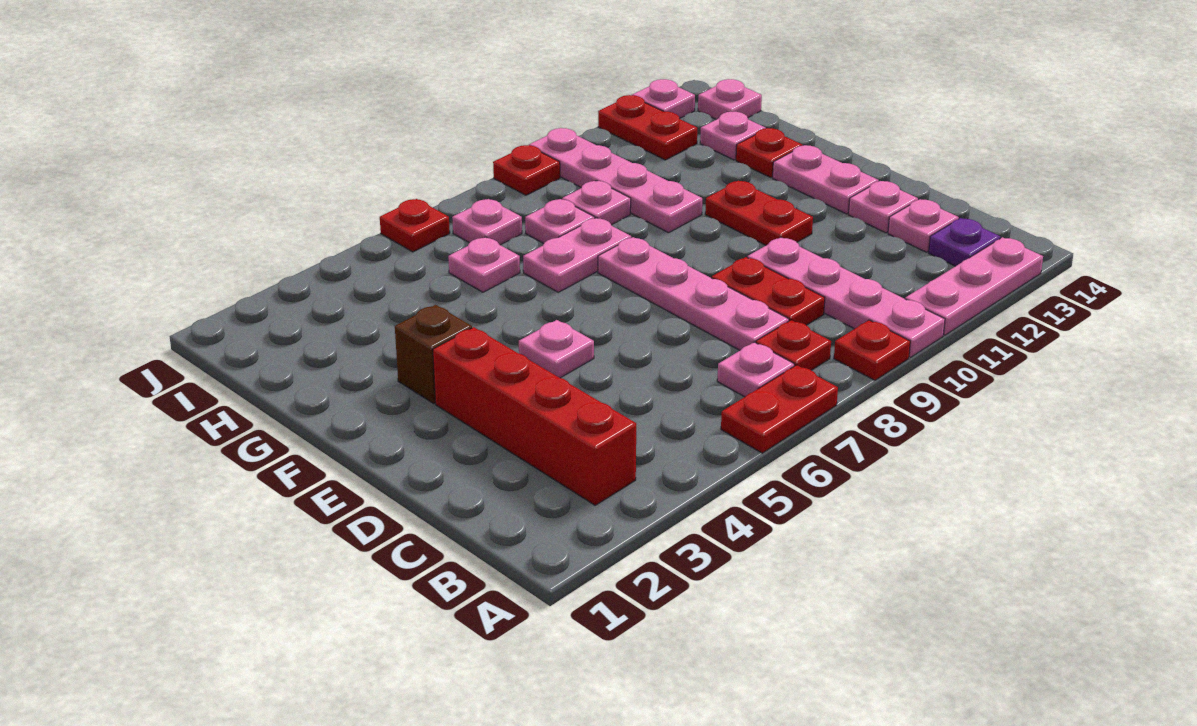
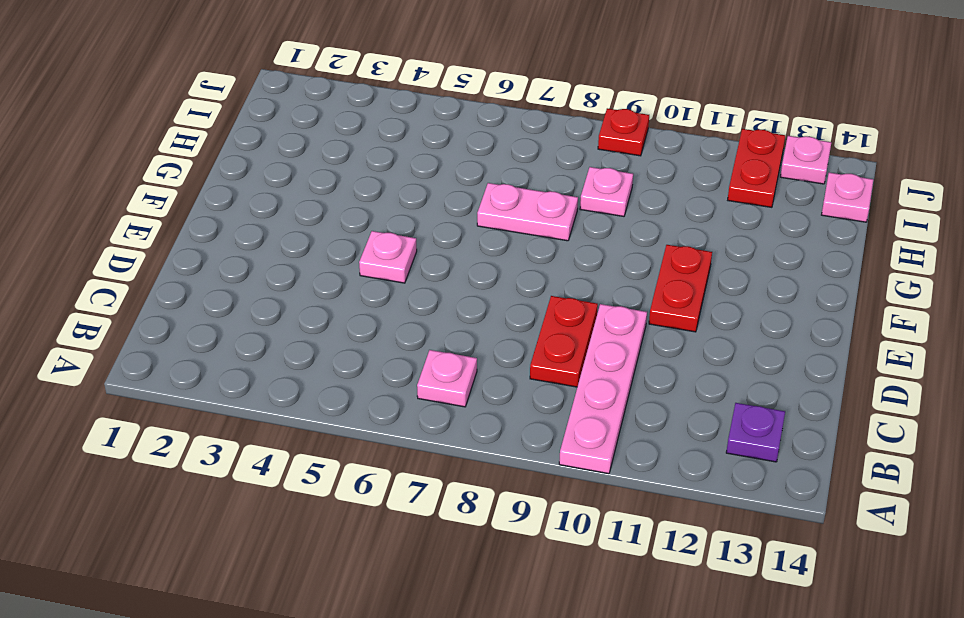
none -> red 1x2 plate [721,365,838,453]
none -> red 1x1 plate [834,320,910,380]
none -> pink 1x3 plate [905,237,1043,335]

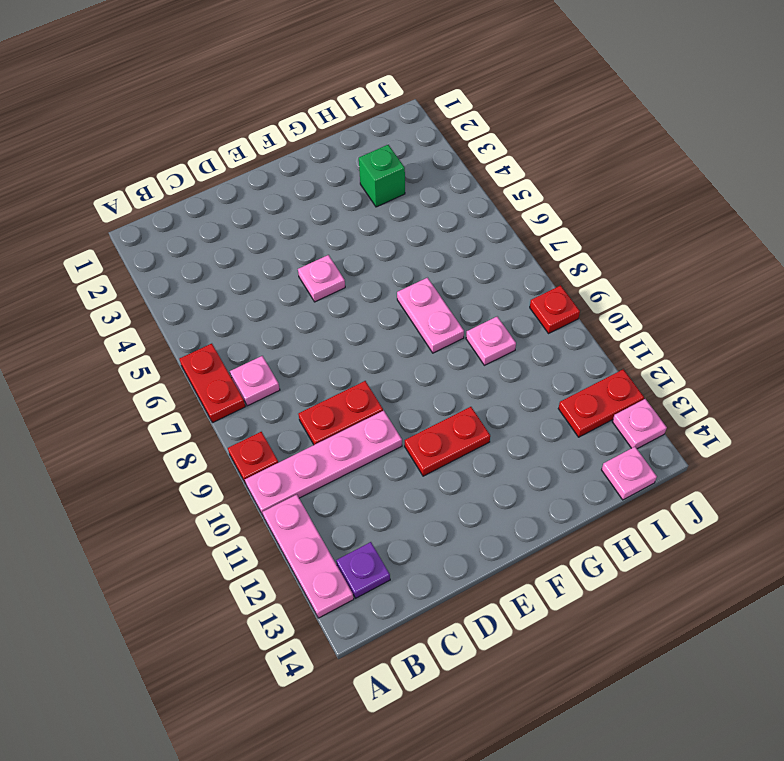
green 1x1 brick [359,145,405,207] -> none
none -> red 1x4 brick [433,327,636,505]
none -> red 1x1 plate [756,320,831,370]
none -> pink 1x4 plate [598,237,789,350]

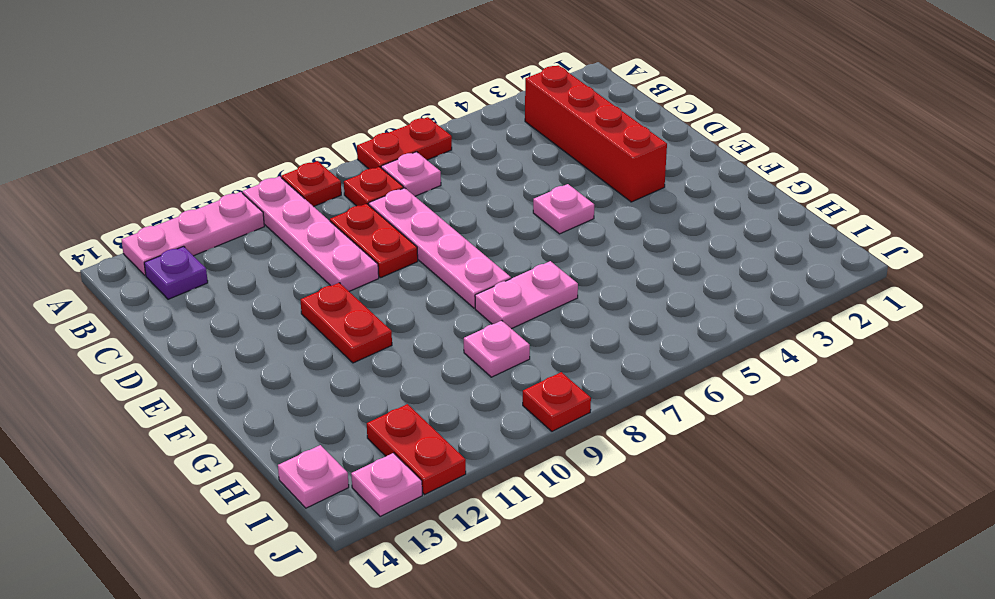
none -> pink 1x1 plate [888,199,959,252]
none -> pink 1x1 plate [848,181,918,233]
none -> pink 1x2 plate [773,145,879,214]

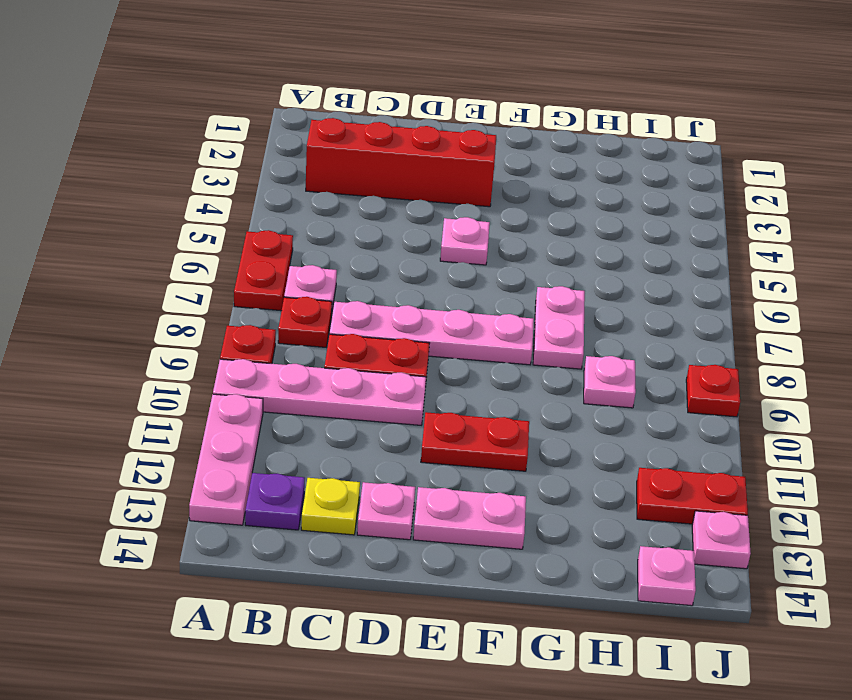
yellow 1x1 plate [301,478,360,535] -> pink 1x1 plate [888,199,959,252]
none -> brown 1x1 brick [395,305,472,404]
none -> pink 1x4 plate [529,128,702,233]
none -> red 1x1 plate [736,128,802,177]

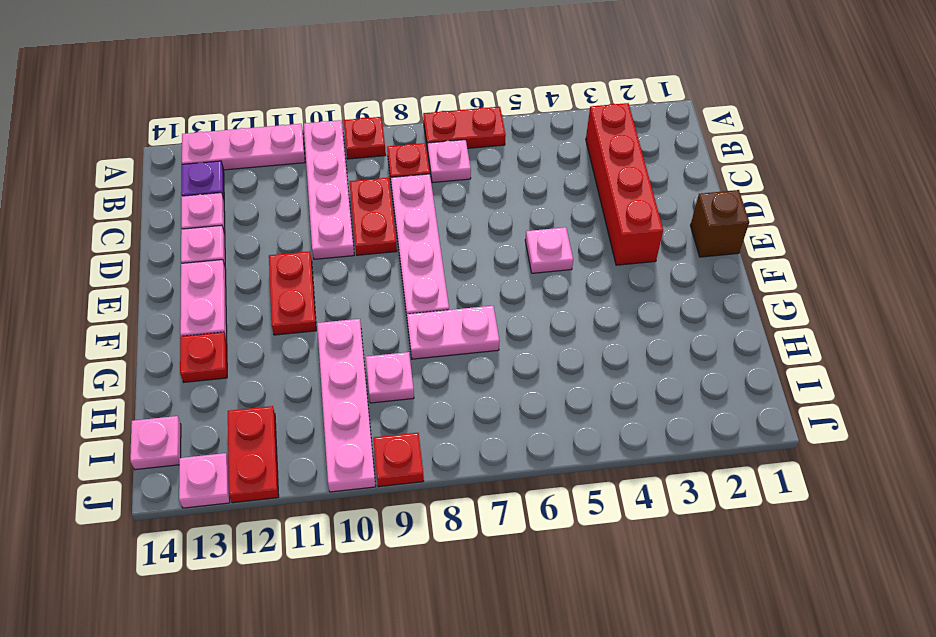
brown 1x1 brick [690,190,749,257] -> brown 1x1 brick moved to [395,305,472,404]
none -> pink 1x1 plate [448,237,520,292]
none -> pink 1x1 plate [525,199,595,243]
none -> pink 1x1 plate [700,112,766,160]

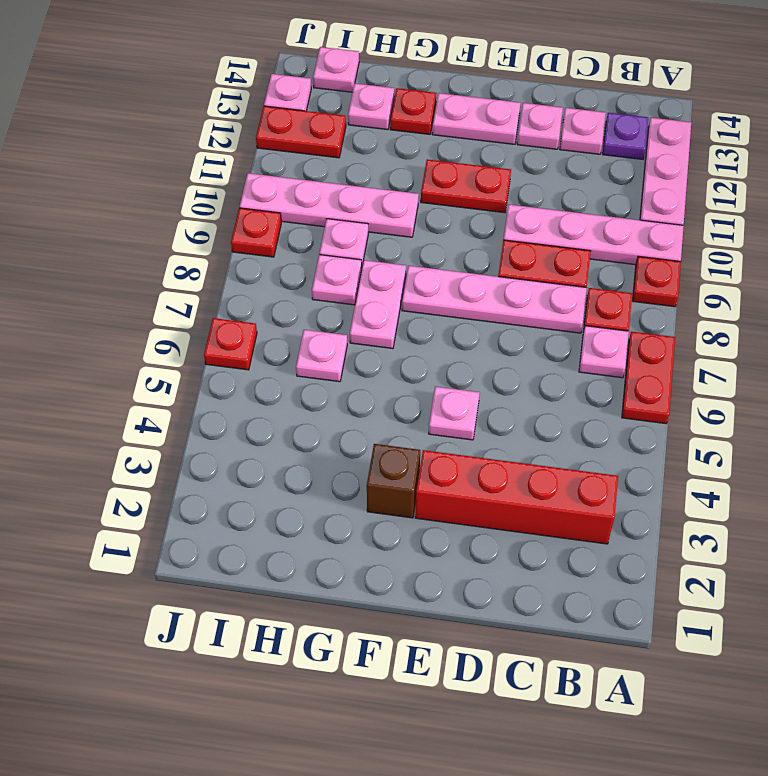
none -> pink 1x1 plate [452,199,522,245]

